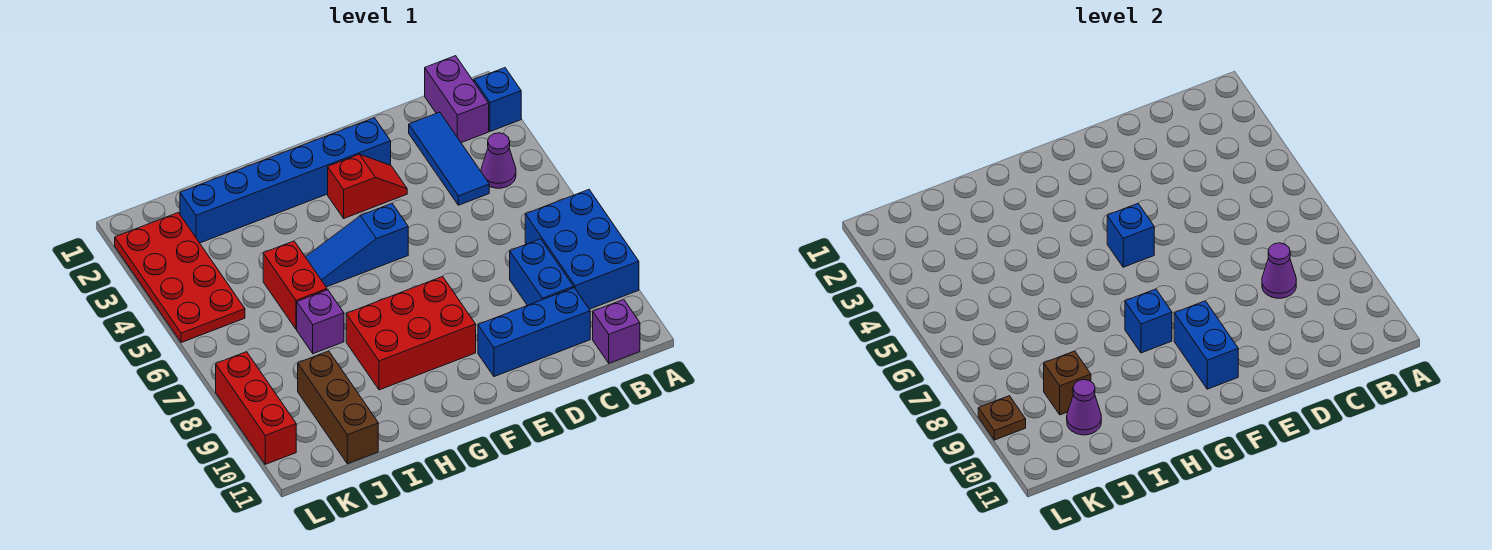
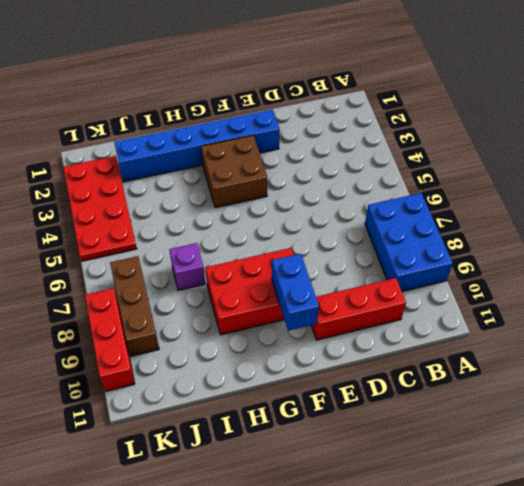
red 1x3 brick [311,278,406,340] -> blue 1x3 brick [478,288,590,377]
brown 2x2 brick [201,135,267,208] -> red 1x2 slope [328,154,407,218]
brown 1x3 brick [110,256,159,356] -> brown 1x3 brick moved to [298,351,378,464]
none -> blue 1x1 brick [474,68,521,131]
none -> purple 1x2 brick [425,56,489,143]
none -> purple 1x1 cone [481,133,516,188]

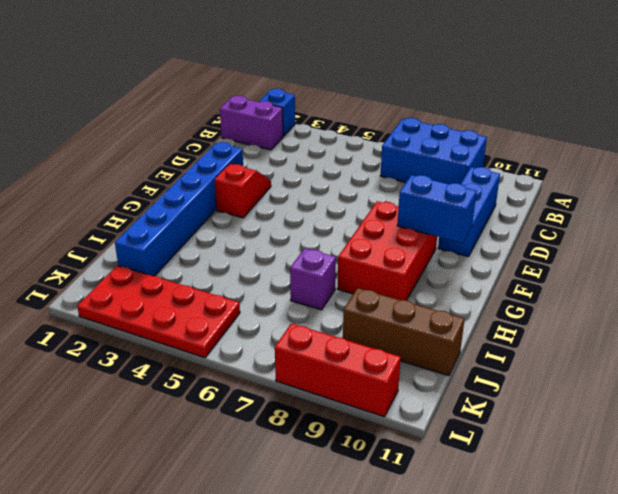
none -> purple 1x1 cone [481,133,516,188]
none -> purple 1x1 brick [593,299,640,363]
none -> blue 1x3 tile [409,112,489,205]

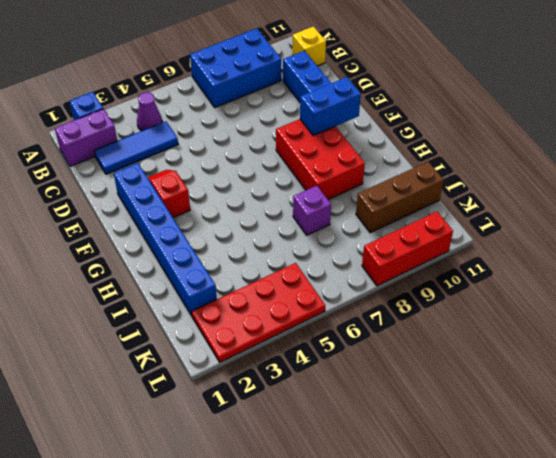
yellow 1x1 brick [292,27,326,66] -> purple 1x1 brick [593,299,640,363]
none -> blue 1x2 brick [510,239,574,306]
none -> blue 1x3 slope [306,204,408,287]
none -> red 1x2 brick [263,241,327,329]

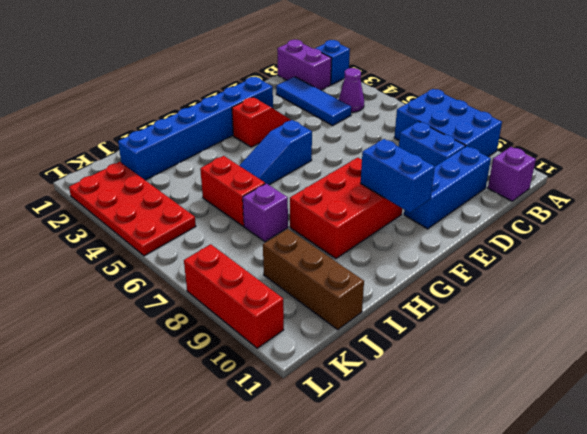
none -> purple 1x1 cone [1262,243,1296,298]
none -> blue 1x1 brick [1107,204,1154,267]
none -> blue 1x1 brick [1125,289,1172,353]

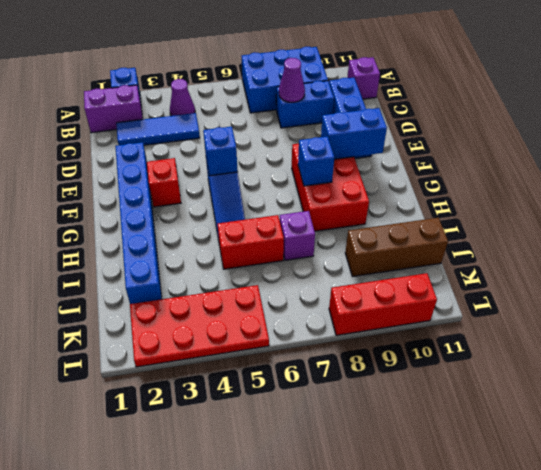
none -> brown 1x1 brick [1044,351,1091,415]
none -> purple 1x1 cone [1067,380,1101,435]
none -> brown 1x1 plate [978,396,1026,440]

